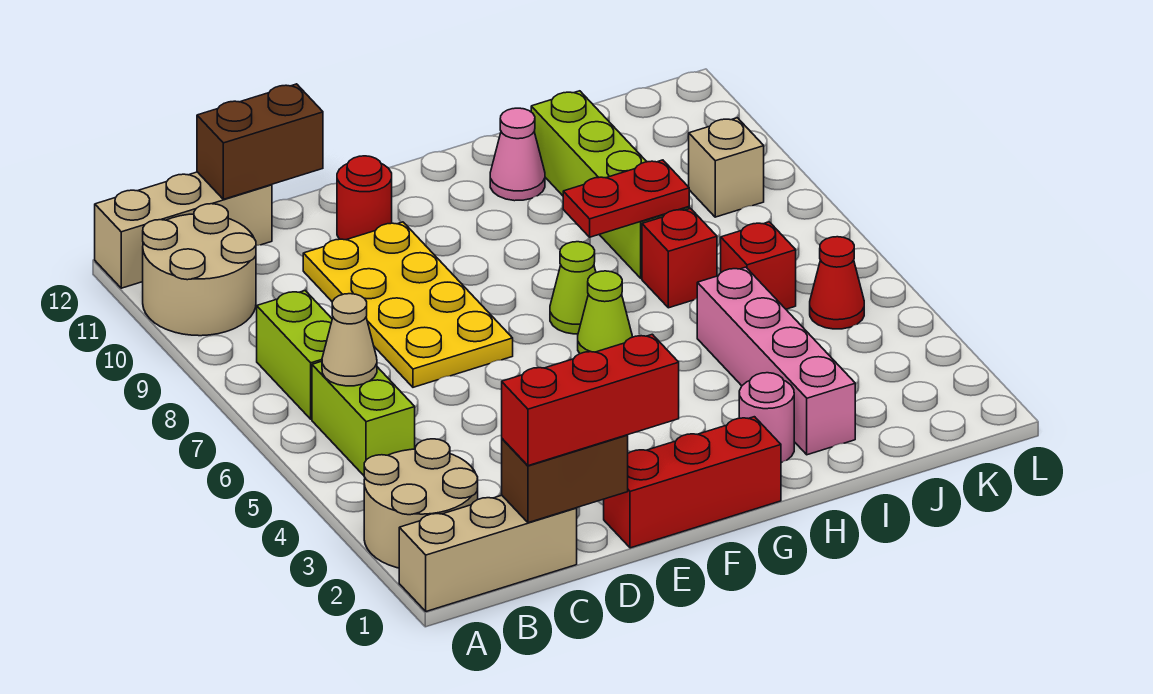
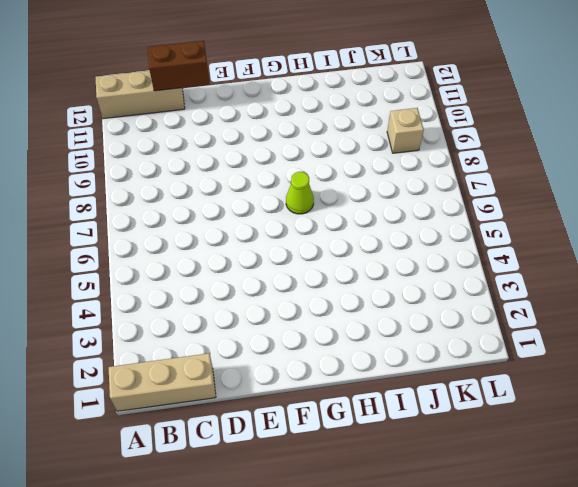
none -> tan 2x2 round brick [364,439,478,568]
none -> tan 2x2 round brick [143,204,256,336]
none -> lime 1x2 brick [312,361,415,475]

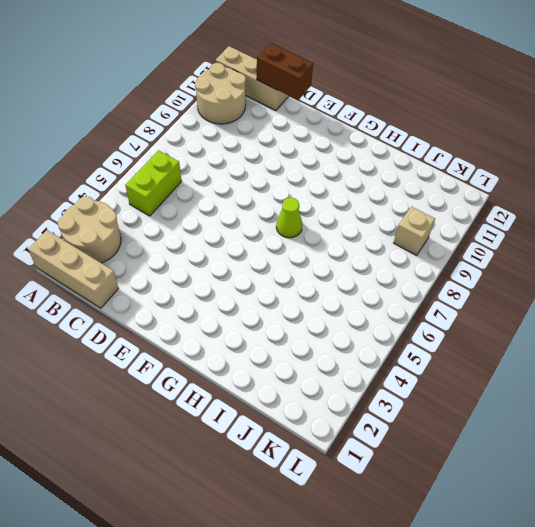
none -> lime 1x2 brick [257,291,332,419]
none -> yellow 2x4 plate [303,222,513,387]
none -> red 1x3 brick [604,417,781,548]

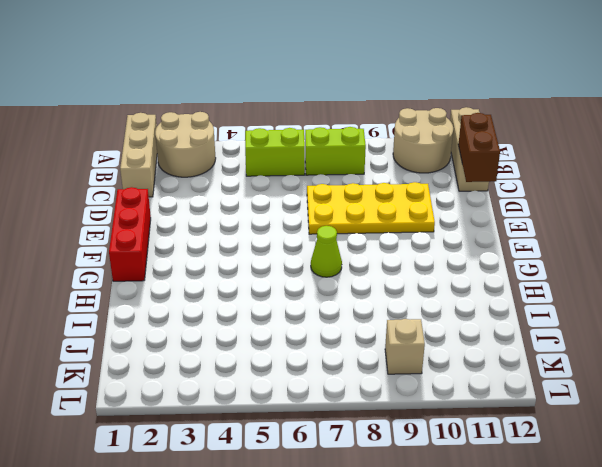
none -> red 1x1 round brick [337,156,392,240]
none -> lime 1x1 cone [578,271,632,354]
none -> pink 1x1 round brick [739,373,794,463]

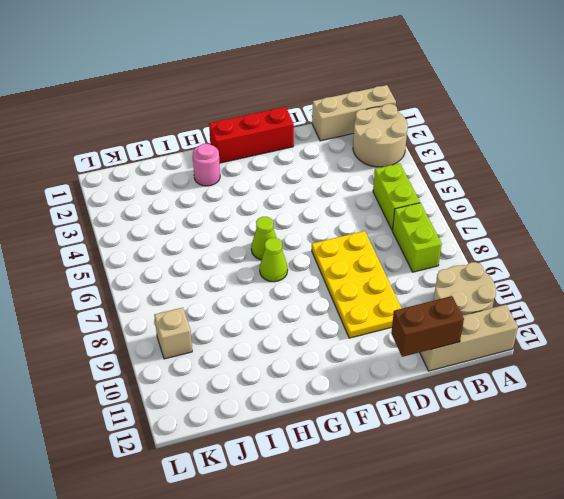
none -> red 1x1 round brick [337,156,392,240]
none -> pink 1x1 cone [490,108,545,201]
none -> pink 1x4 brick [697,267,855,455]

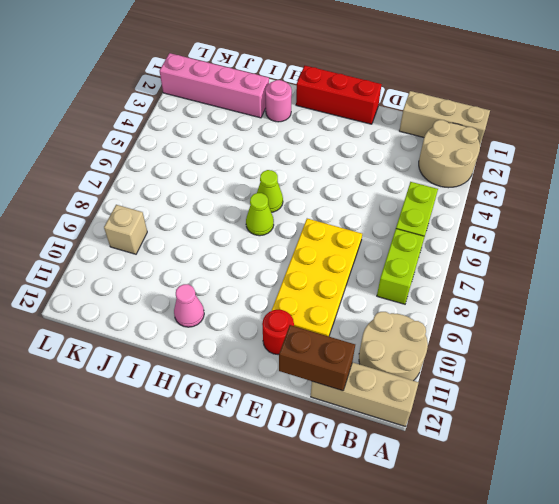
pink 1x4 brick [160,53,269,118] -> pink 1x4 brick turned to [697,267,855,455]
none -> red 1x1 brick [642,208,717,308]
none -> lime 1x4 brick [531,91,689,278]
none -> red 1x1 brick [721,222,796,309]

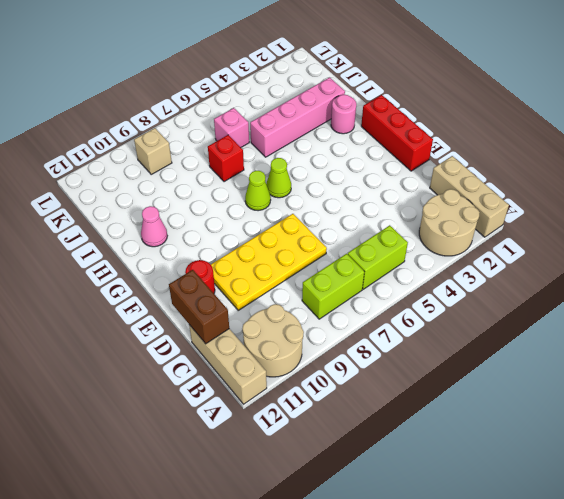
pink 1x1 brick [214,108,249,147] -> red 1x1 brick [721,222,796,309]
none -> lime 1x4 brick [531,91,689,278]
none -> red 1x1 cone [810,237,864,329]
none -> tan 1x1 cone [322,294,377,386]

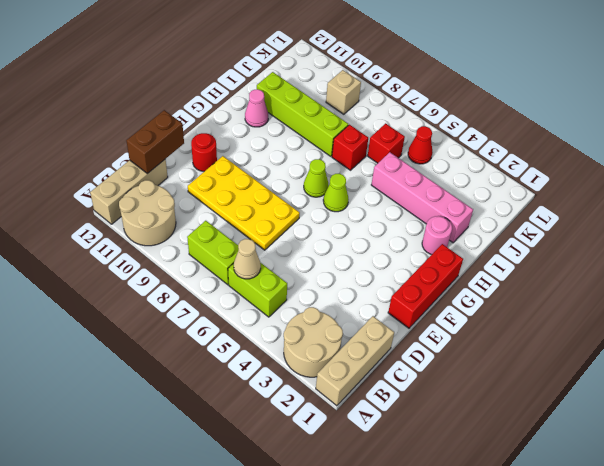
none -> brown 1x2 brick [502,435,628,523]
none -> red 1x2 plate [563,160,689,237]
none -> red 1x3 brick [502,334,679,466]

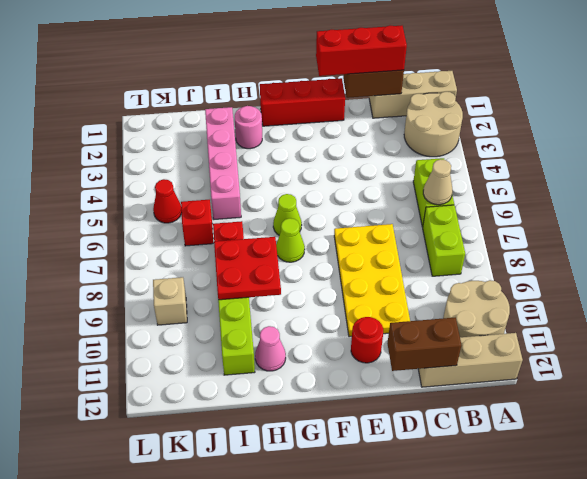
red 2x2 plate [214,237,281,300] -> red 1x2 plate [563,160,689,237]

